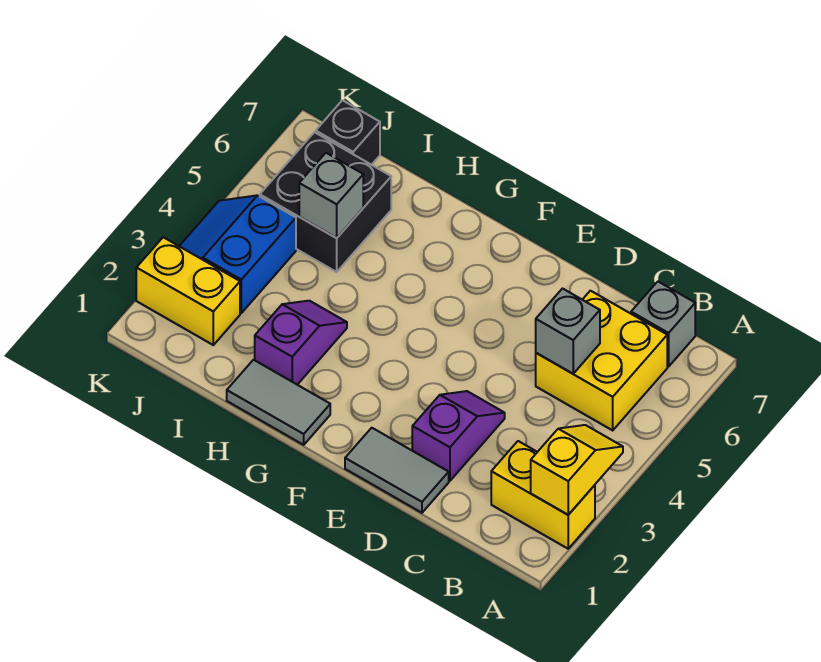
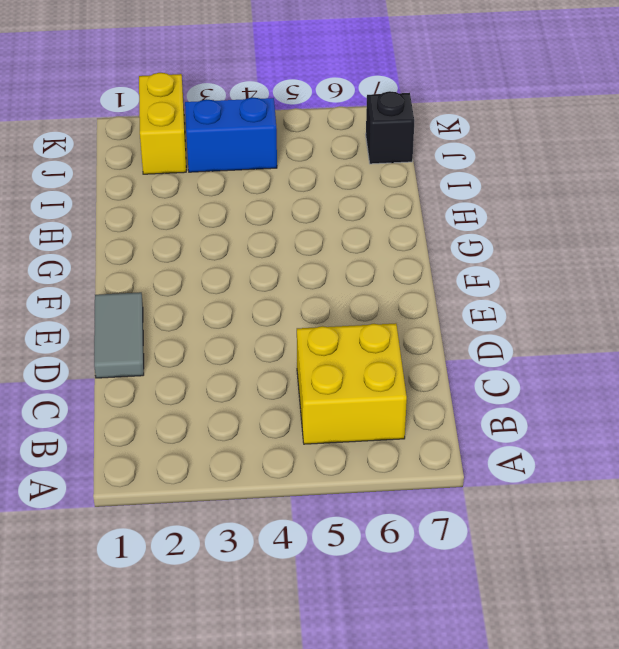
none -> yellow 1x2 brick [491,441,595,549]
none -> grey 1x1 brick [631,282,695,367]
none -> purple 1x2 slope [412,391,505,481]

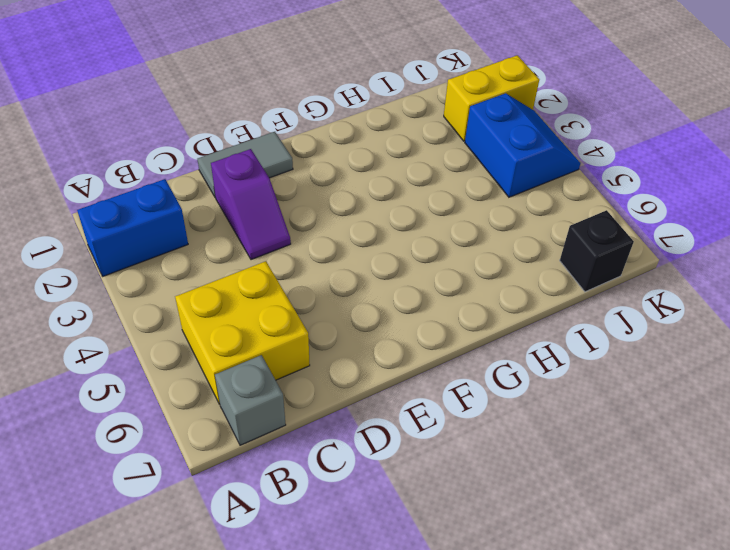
blue 1x2 brick [77,179,188,276] -> yellow 1x2 brick [491,441,595,549]
none -> grey 1x2 tile [227,360,330,445]
none -> purple 1x2 slope [255,301,347,385]
none -> black 2x2 brick [260,132,391,272]

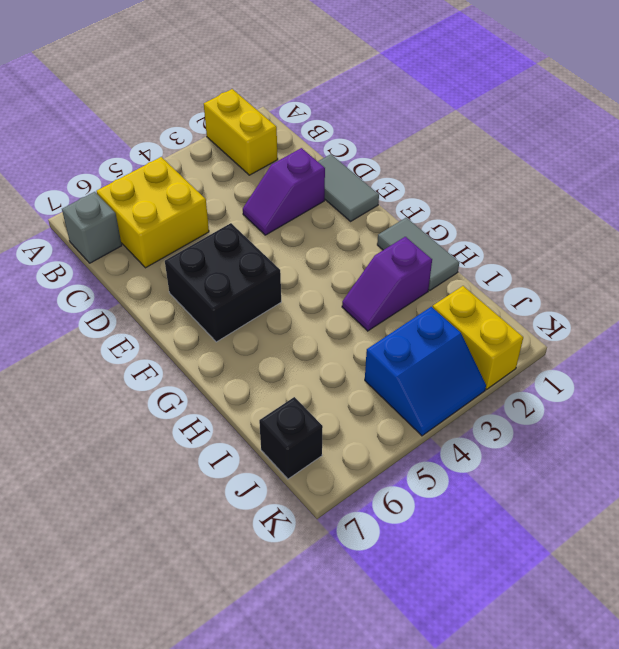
black 2x2 brick [165,223,281,342] -> black 2x2 brick moved to [260,132,391,272]
none -> yellow 1x2 slope [531,425,623,515]
none -> grey 1x1 brick [536,289,600,374]
none -> grey 1x1 brick [299,153,363,238]

